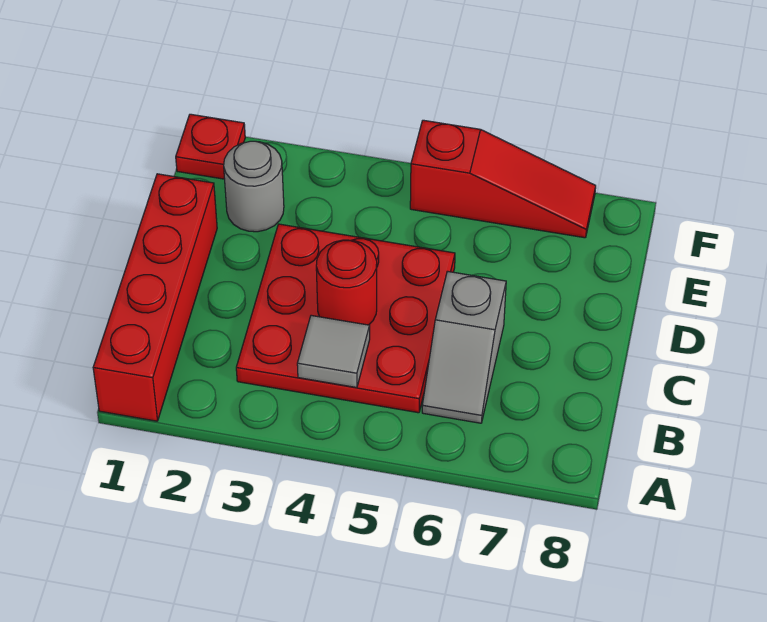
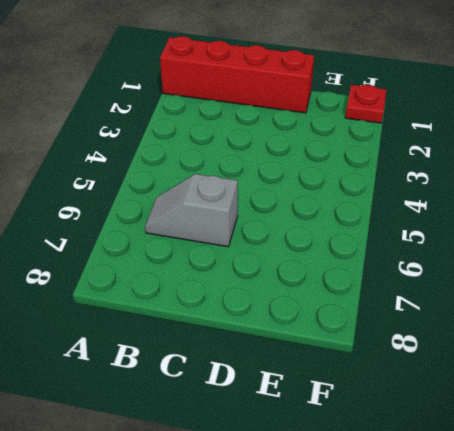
none -> red 3x3 plate [236,224,455,413]
none -> grey 1x1 round brick [224,141,284,232]

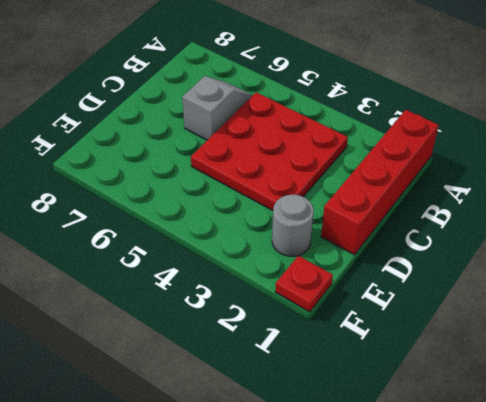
none -> red 1x3 slope [410,120,596,238]
none -> grey 1x1 tile [297,315,370,388]

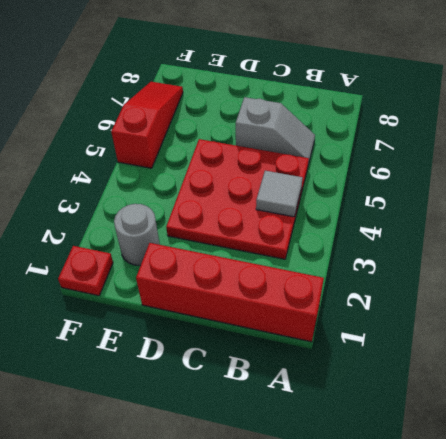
none -> red 1x1 round brick [316,240,377,325]

